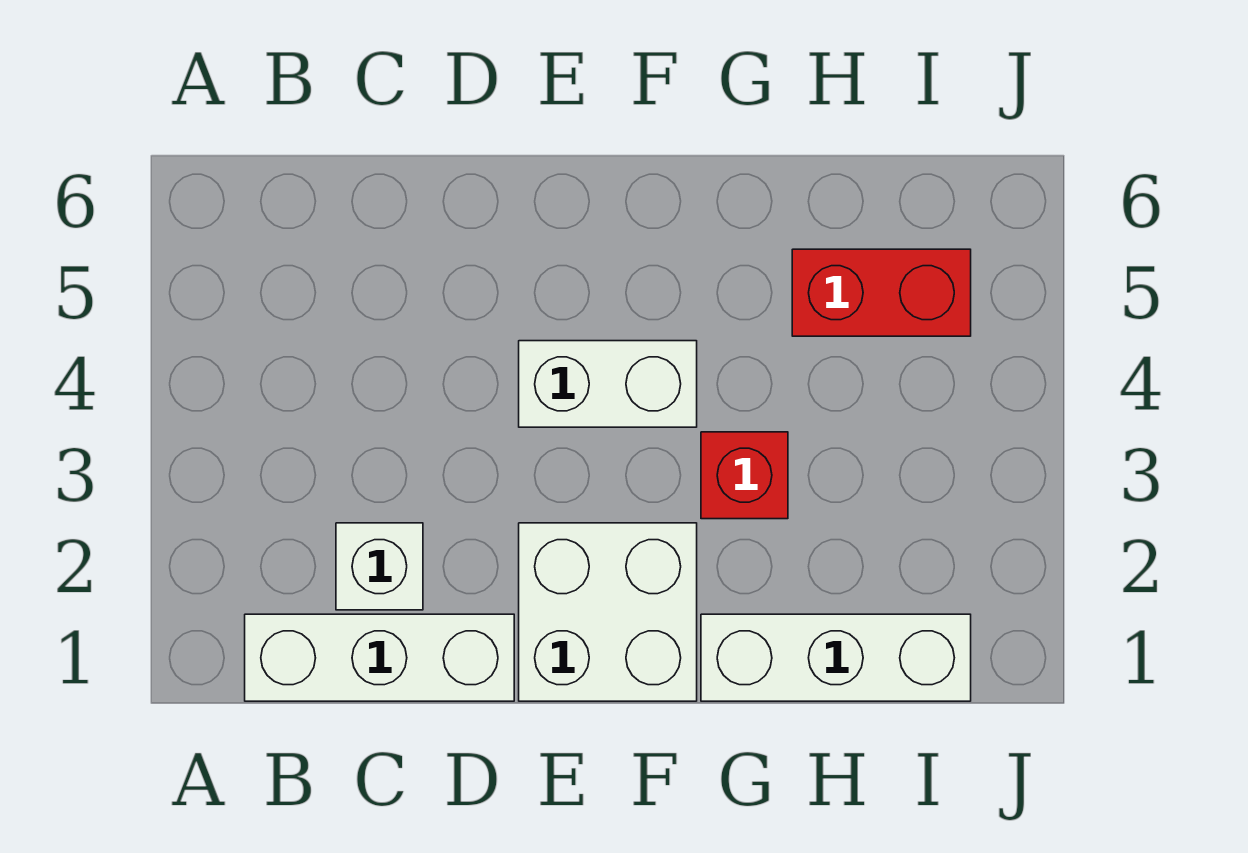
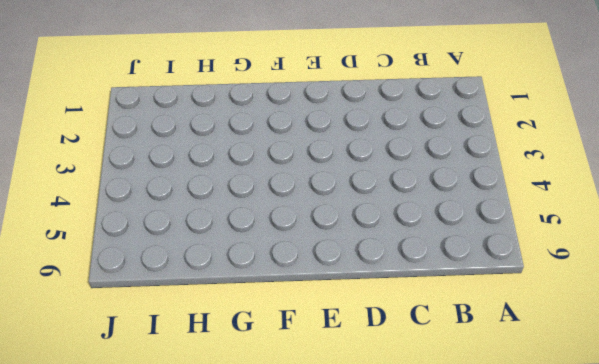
none -> white 1x3 brick [245,614,514,701]
none -> white 1x1 brick [336,523,423,610]

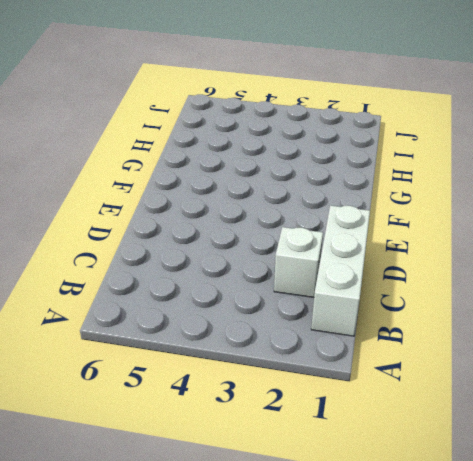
none -> white 2x2 brick [519,523,697,701]
none -> white 1x2 brick [519,341,697,427]

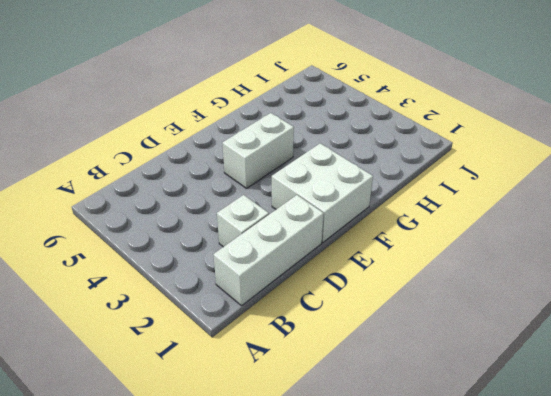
none -> white 1x3 brick [701,614,971,701]
none -> red 1x1 brick [701,432,788,519]

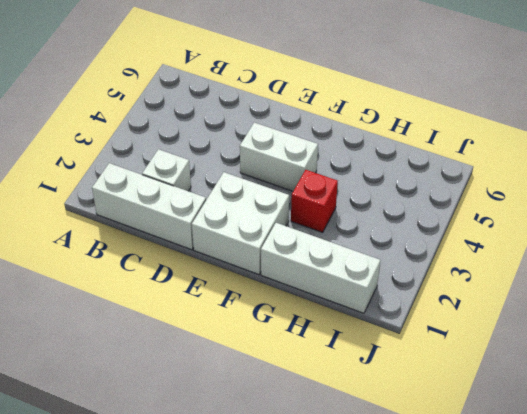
none -> red 1x2 brick [792,249,971,336]

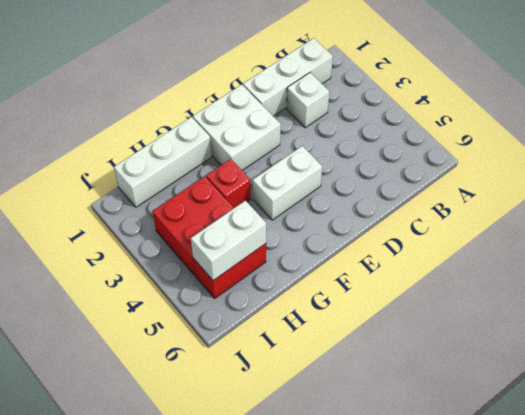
red 2x2 brick [153,176,234,275] -> none
white 1x2 brick [191,201,266,281] -> none

